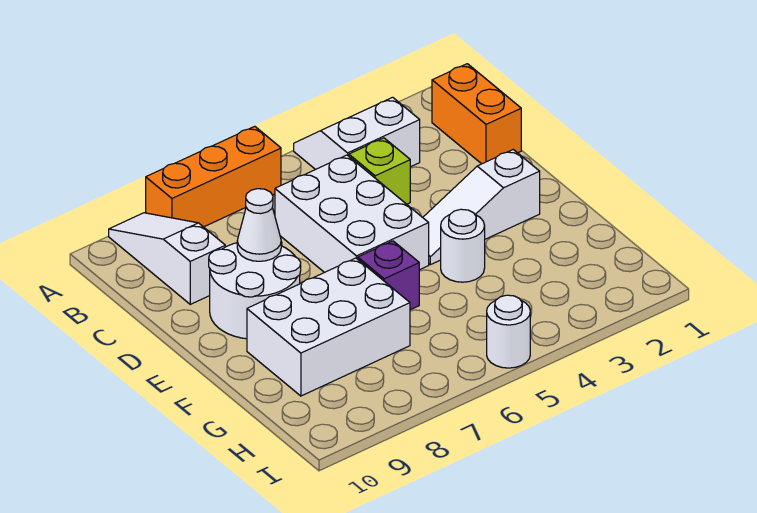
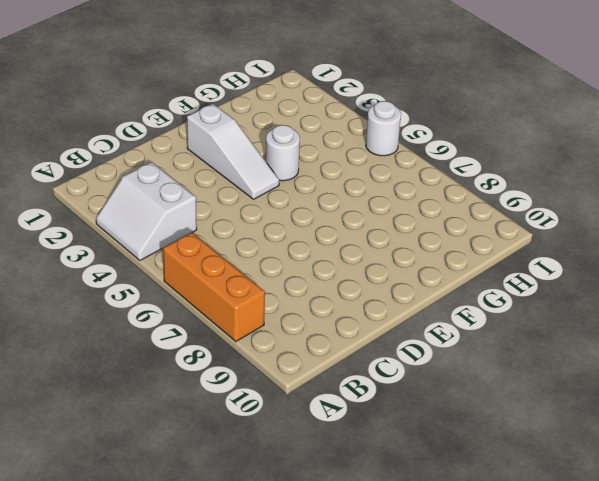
none -> white 1x3 slope [109,213,225,304]
none -> orange 1x2 brick [432,64,521,164]
none -> lime 1x1 brick [349,138,410,204]

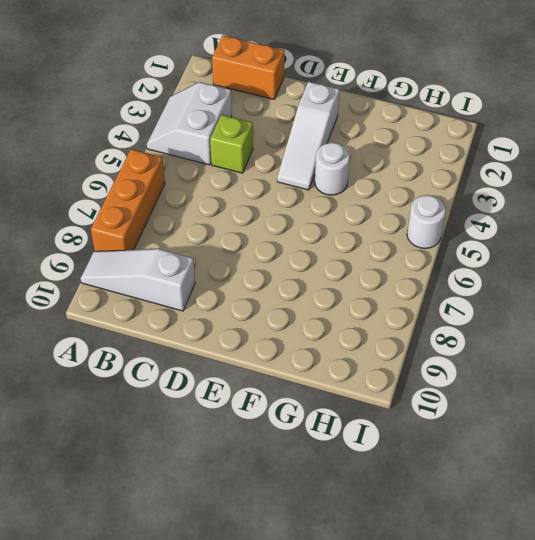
none -> white 2x3 brick [275,155,429,273]
none -> white 2x2 round brick [209,243,301,339]
none -> purple 1x1 brick [358,241,419,310]

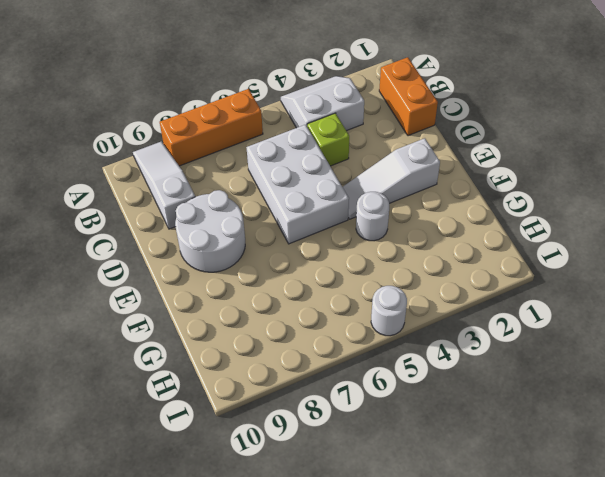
none -> purple 1x1 brick [358,241,419,310]
none -> white 2x3 brick [247,258,410,396]
none -> white 1x1 cone [237,189,281,261]

